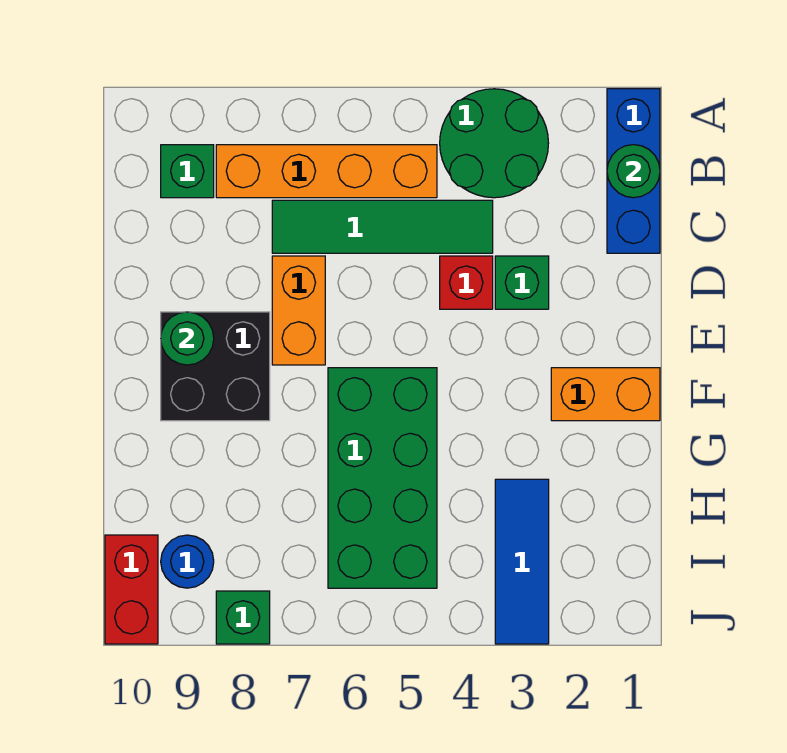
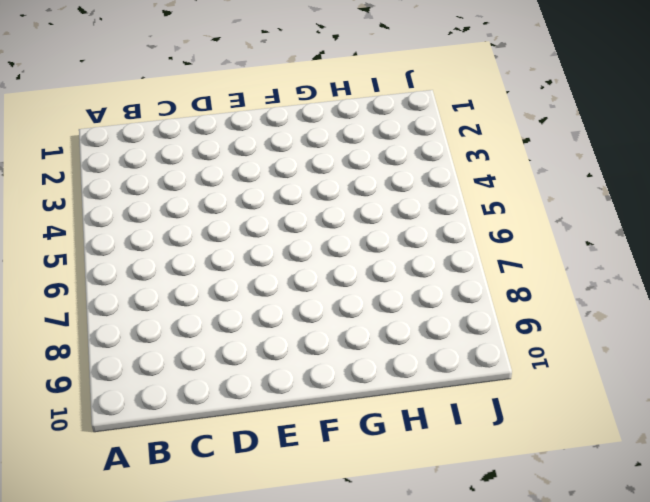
none -> blue 1x3 brick [607,89,660,253]
none -> green 2x2 round brick [440,89,549,198]
none -> orange 1x4 brick [216,145,437,198]

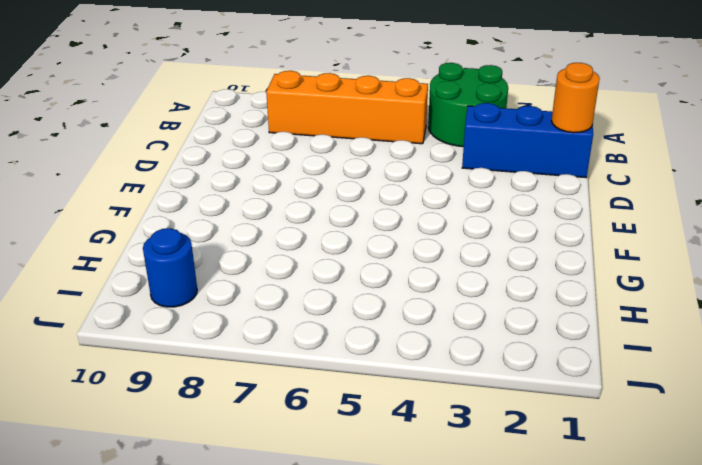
blue 1x3 brick [462,103,593,178] -> blue 1x3 brick turned to [607,89,660,253]
orange 1x1 round brick [551,63,600,133] -> none
none -> green 1x1 brick [161,145,214,198]
none -> green 1x4 tile [272,200,493,253]
none -> green 1x1 brick [495,256,549,309]

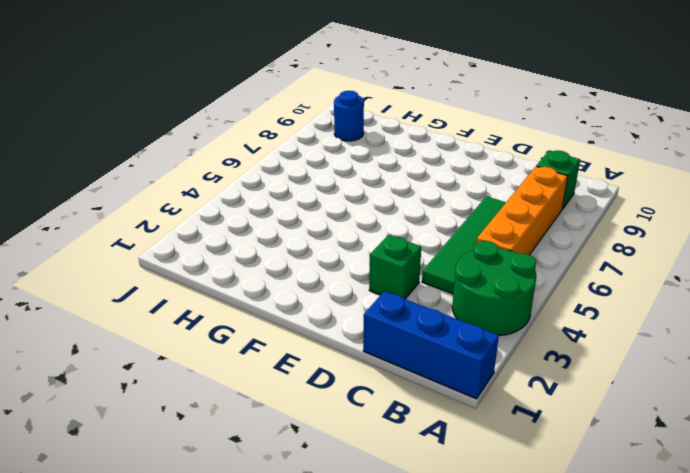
none -> red 1x1 brick [440,256,493,309]
none -> orange 1x2 brick [272,256,325,365]
none -> black 2x2 brick [161,312,270,421]

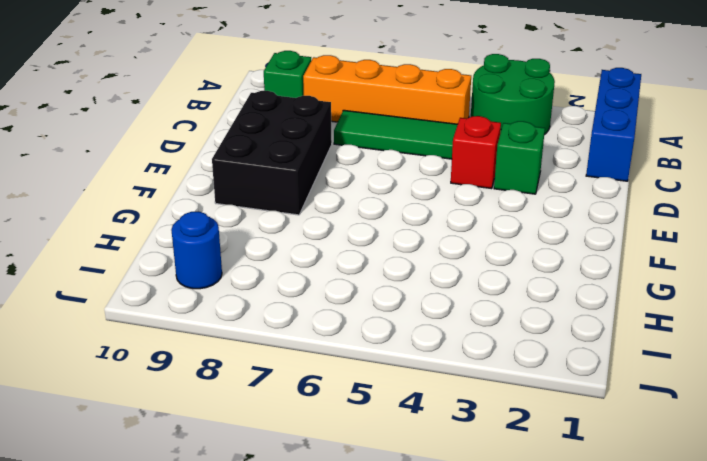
black 2x3 brick [212,91,332,215] -> black 2x2 brick [161,312,270,421]
none -> orange 1x2 brick [272,256,325,365]
none -> orange 1x2 brick [551,368,660,421]
none -> green 2x4 brick [328,368,437,588]

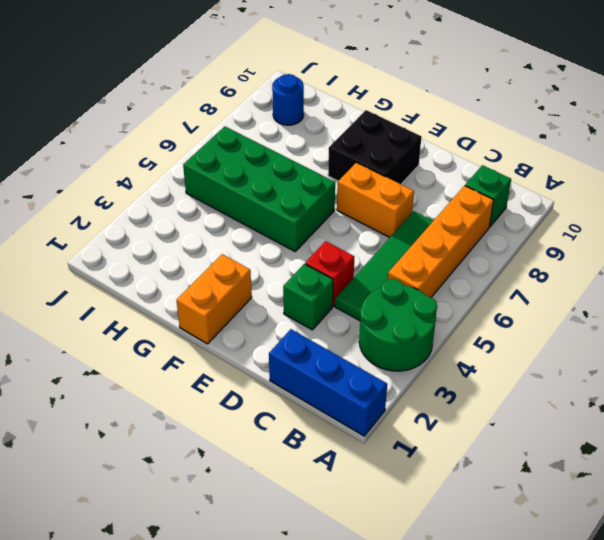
none -> blue 1x3 tile [495,479,549,644]
none -> red 1x2 brick [105,535,158,644]
none -> green 1x1 brick [216,591,270,644]

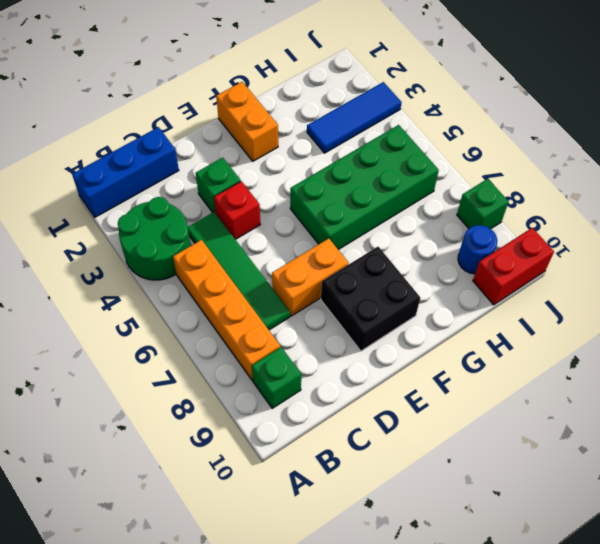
none -> green 1x1 round brick [607,145,660,198]
none -> green 1x1 round brick [161,312,214,365]

